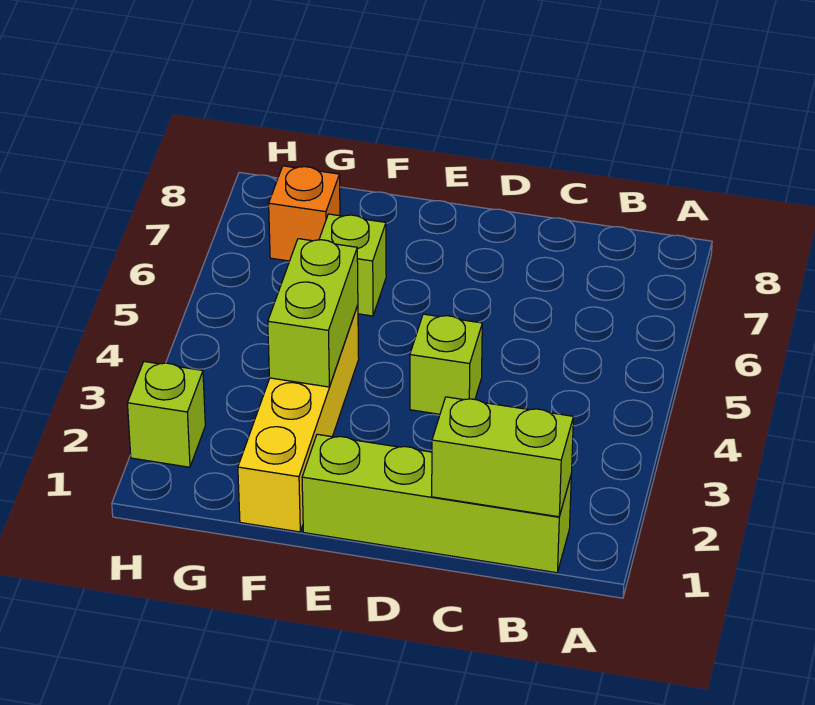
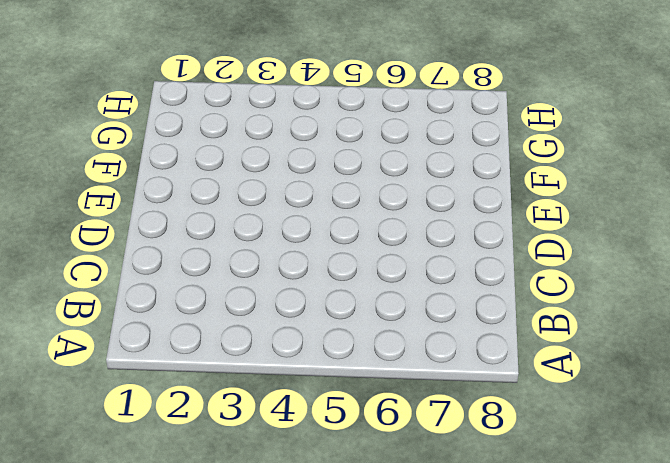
none -> lime 1x4 brick [302,434,571,573]
none -> lime 1x1 brick [410,314,482,414]

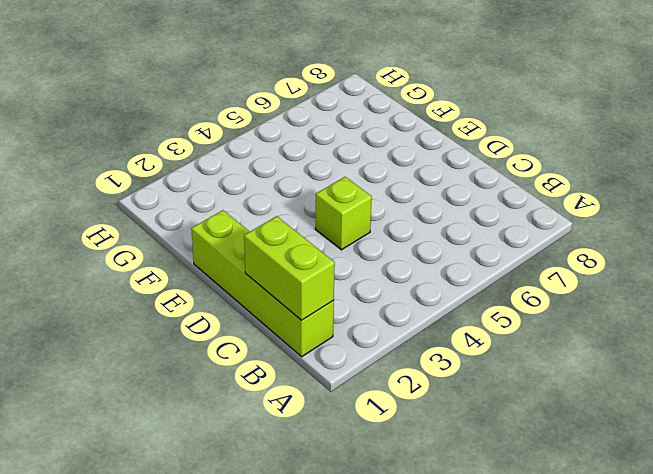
none -> yellow 1x4 brick [238,305,359,532]
none -> lime 1x1 brick [319,214,386,316]

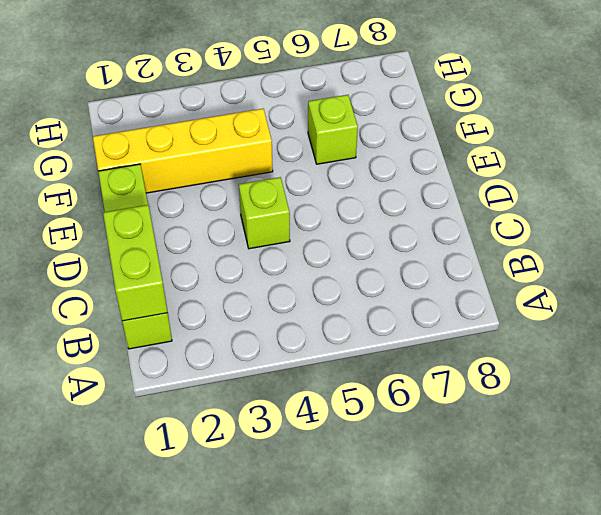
none -> orange 1x1 brick [269,166,340,261]
none -> lime 1x1 brick [127,362,205,467]

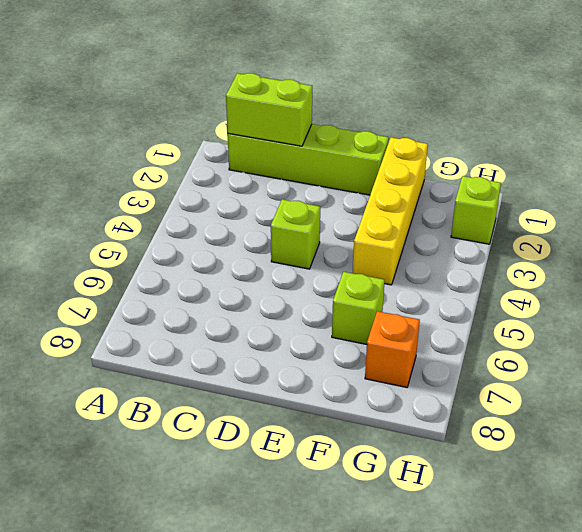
none -> lime 1x2 brick [268,239,358,387]

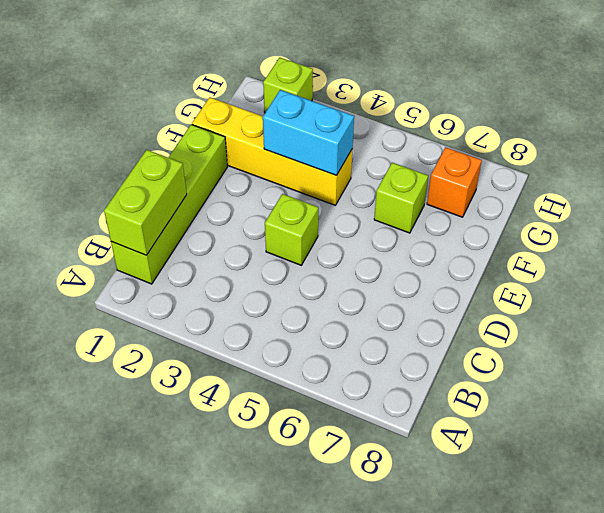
cyan 1x2 brick [263,90,354,175] -> lime 1x2 brick [268,239,358,387]

